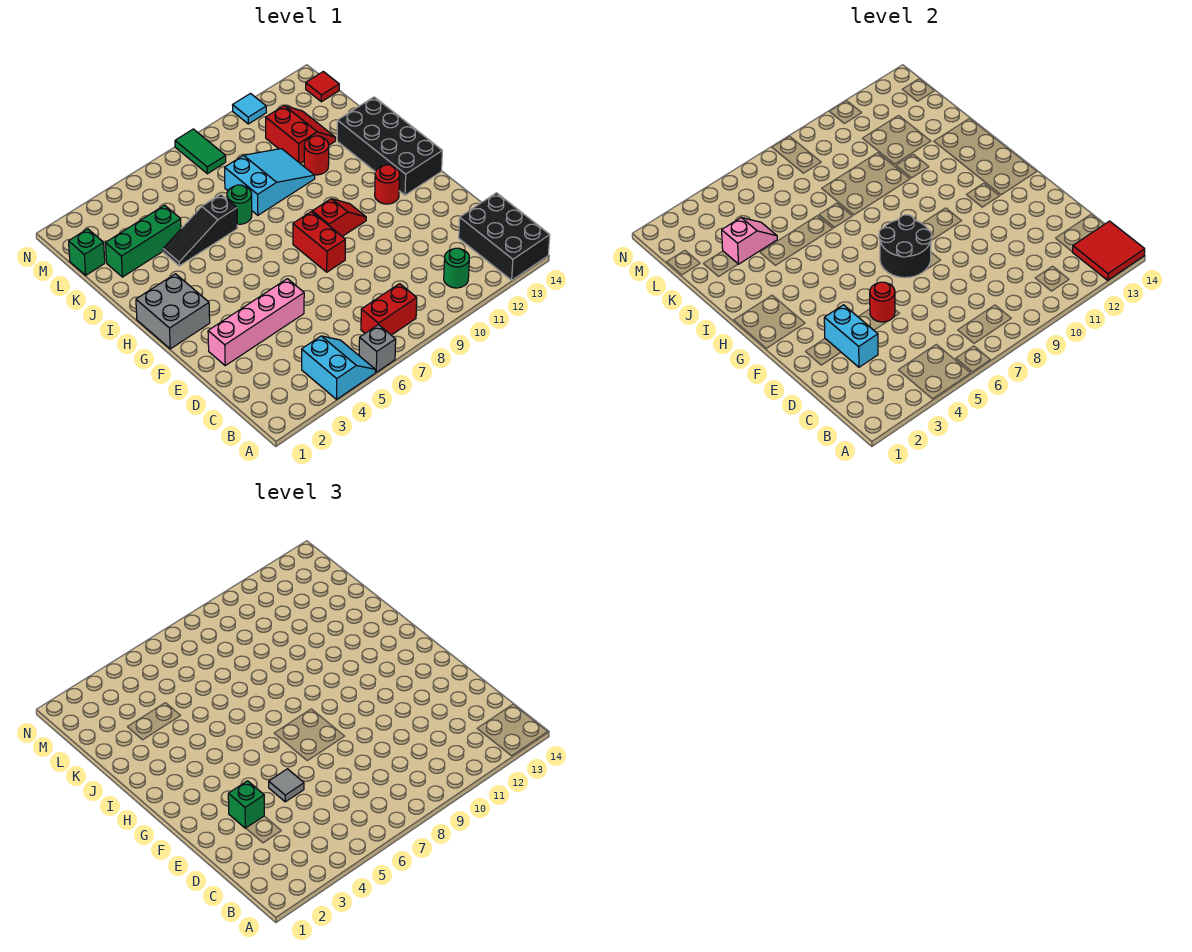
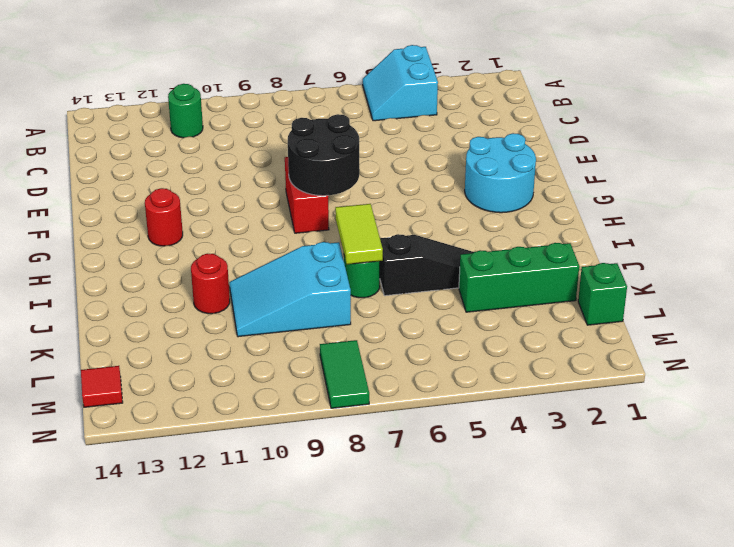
cyan 2x2 round brick [465,133,536,213] -> grey 2x2 brick [136,274,210,349]
lime 1x2 tile [335,204,383,264] -> none
none -> grey 1x1 brick [359,325,396,372]
none -> black 2x3 brick [459,193,550,280]
none -> red 1x2 brick [361,284,417,335]

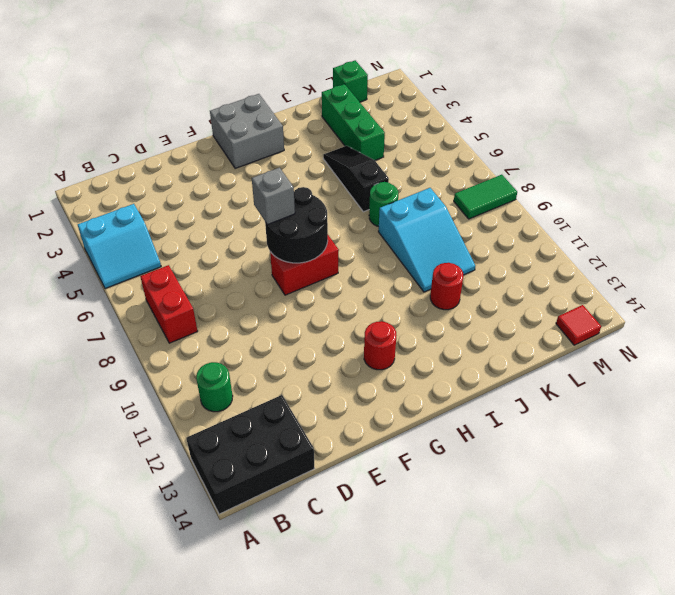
grey 1x1 brick [252,168,295,225] -> grey 1x1 brick moved to [359,325,396,372]
none -> pink 1x4 brick [208,279,304,365]
none -> red 1x2 slope [312,199,366,237]
none -> black 2x4 brick [337,97,442,195]

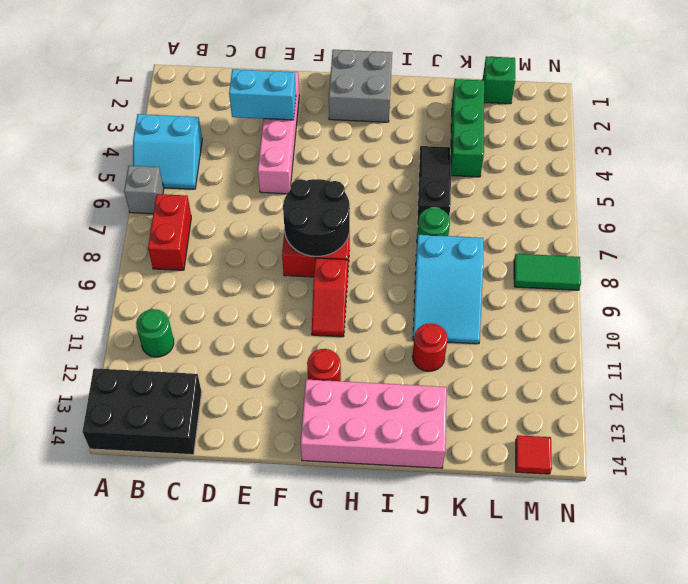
pink 2x4 brick [301,380,447,468] -> black 2x4 brick [337,97,442,195]
none -> red 2x2 slope [266,106,336,164]
none -> cyan 1x1 tile [233,94,266,124]
none -> red 2x2 tile [1073,221,1145,280]

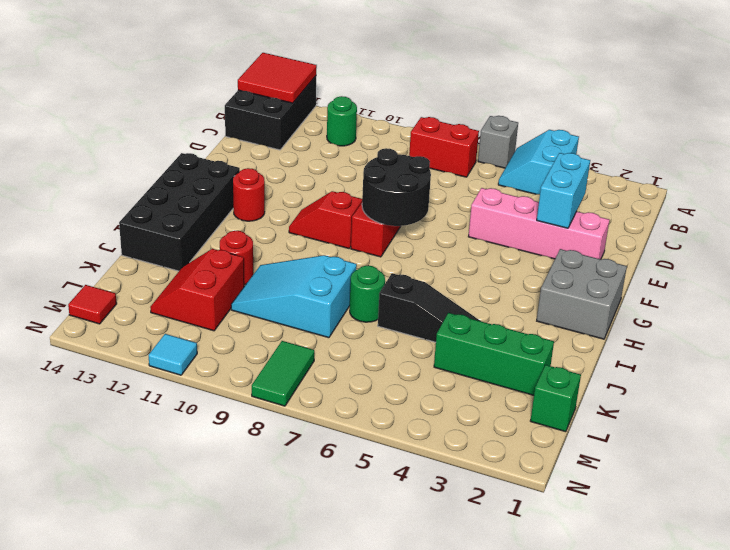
none -> red 1x1 round brick [870,282,895,322]
none -> pink 1x2 slope [722,218,777,264]
none -> green 1x1 brick [228,781,264,828]

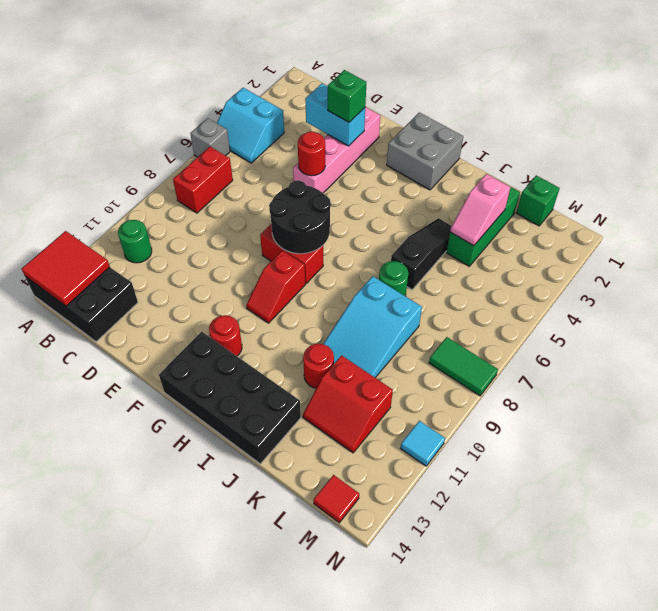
none -> grey 1x1 tile [269,769,304,802]

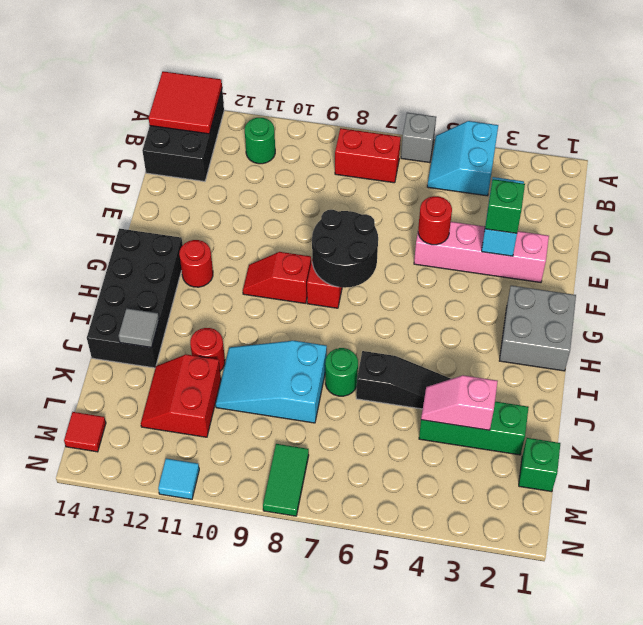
grey 1x1 tile [119,308,159,347] -> grey 1x1 tile moved to [269,769,304,802]

